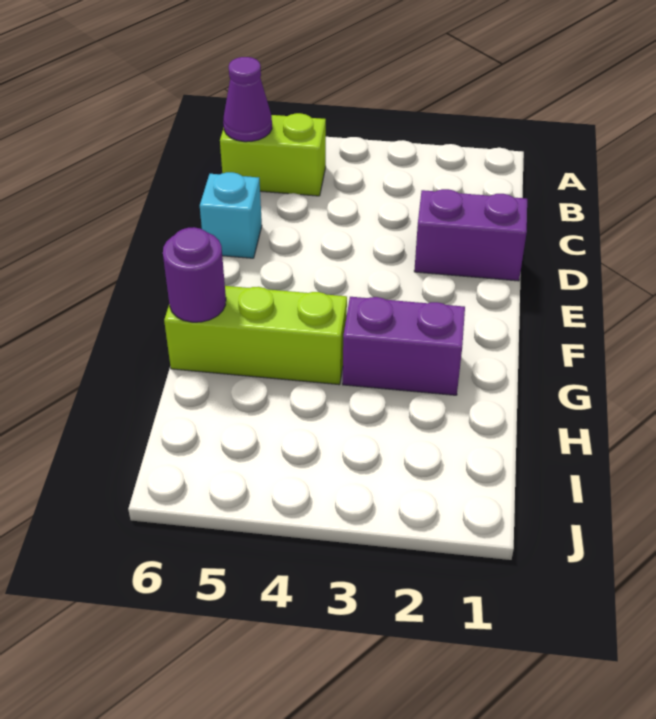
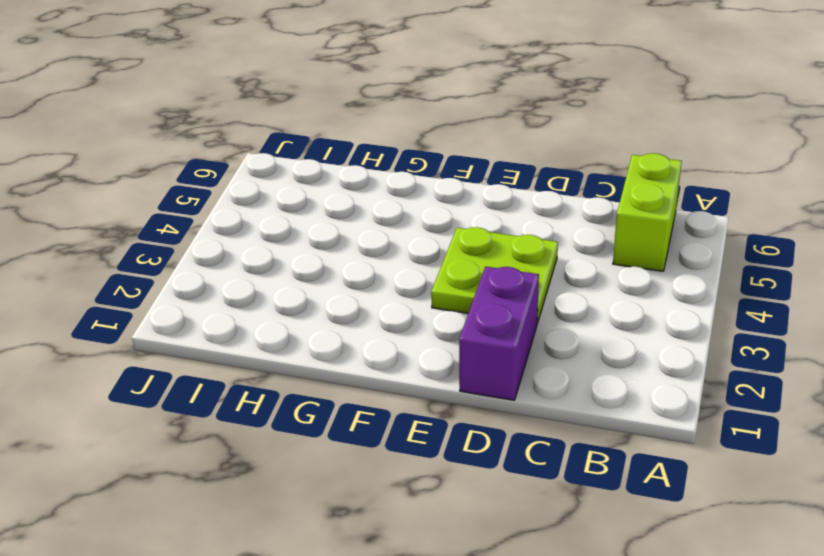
lime 2x2 plate [431,227,558,323] -> none
none -> cyan 1x1 brick [200,172,262,258]
none -> purple 1x2 brick [343,297,465,395]

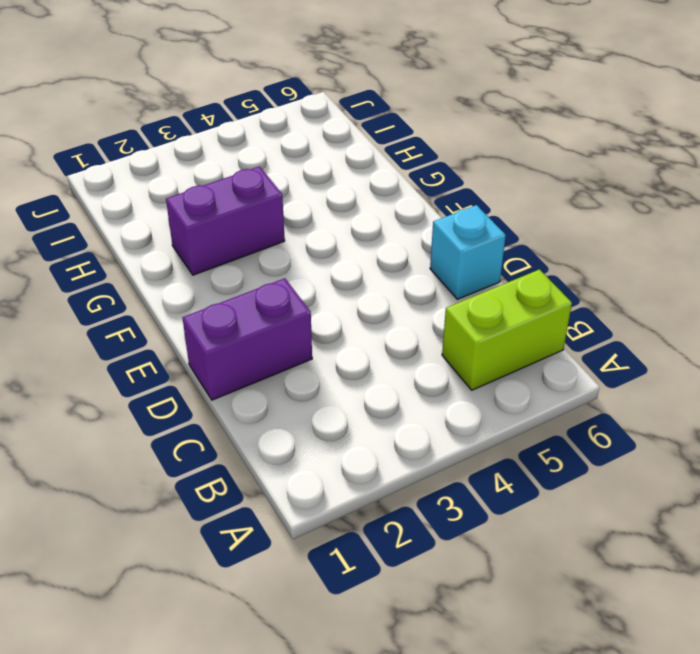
none -> lime 1x3 brick [164,286,347,385]
none -> purple 1x1 cone [223,57,272,142]

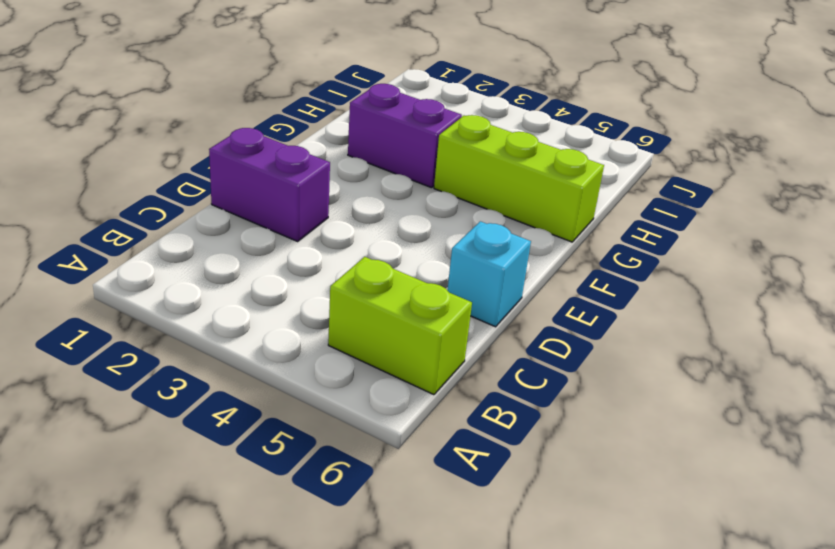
none -> purple 1x1 cone [223,57,272,142]
none -> purple 1x1 round brick [163,227,226,322]

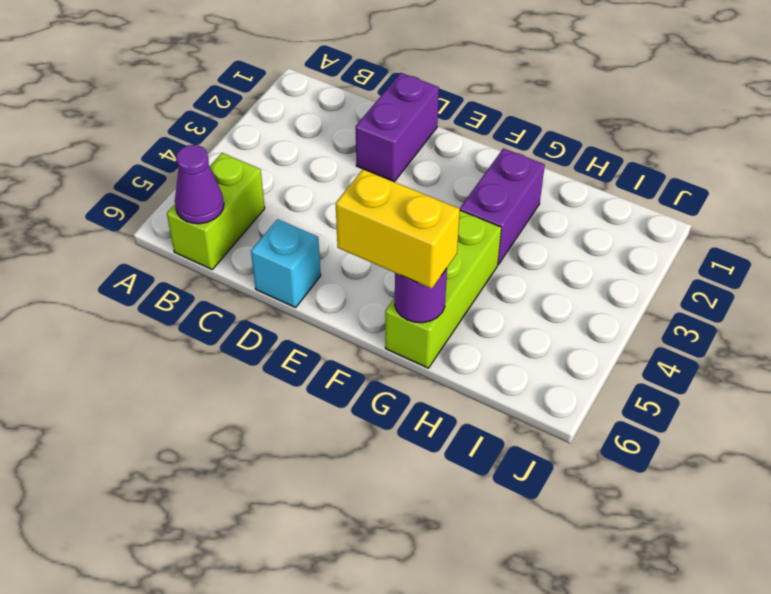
yellow 1x2 brick [336,169,460,289] -> none

